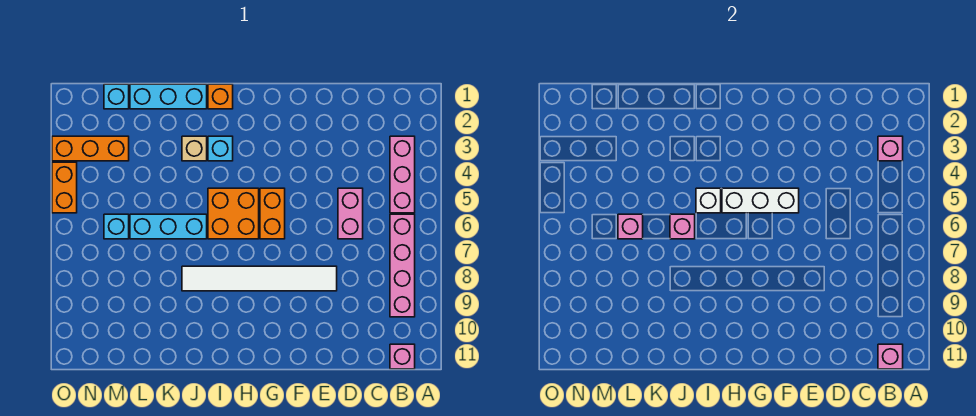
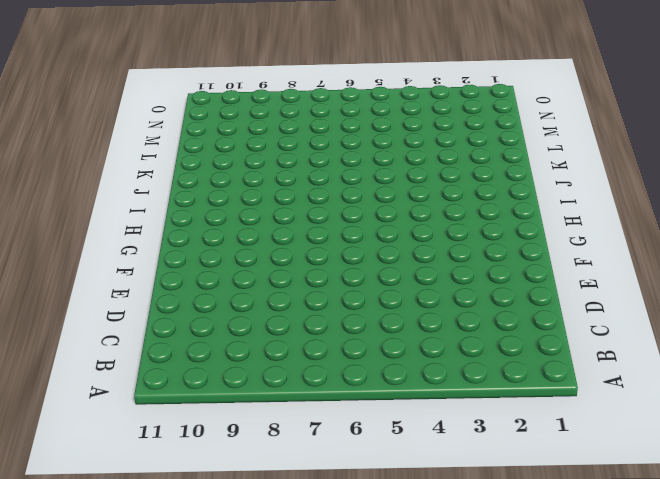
none -> pink 1x3 brick [390,136,415,213]
none -> pink 1x4 brick [390,214,415,317]
none -> pink 1x1 brick [390,344,415,369]

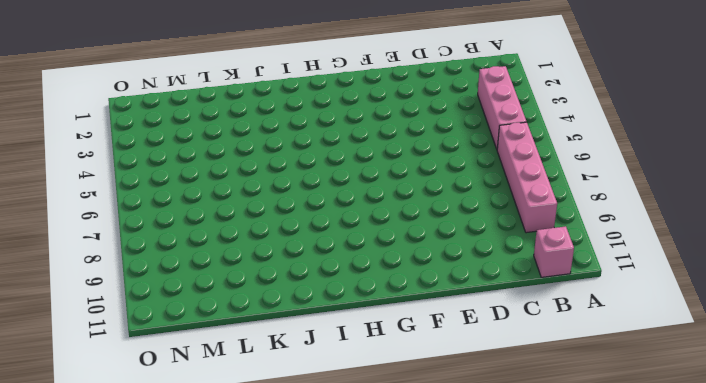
none -> pink 1x2 brick [338,188,363,239]
none -> white 1x6 tile [182,266,337,291]
none -> orange 1x2 brick [260,188,285,239]

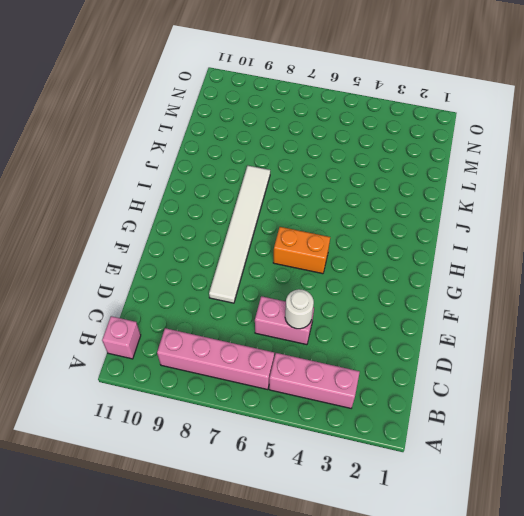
white 1x1 round brick [285,289,314,329] -> none
none -> orange 2x2 brick [208,188,259,239]
none -> orange 1x1 brick [208,84,233,109]
none -> cyan 1x1 brick [208,136,233,161]

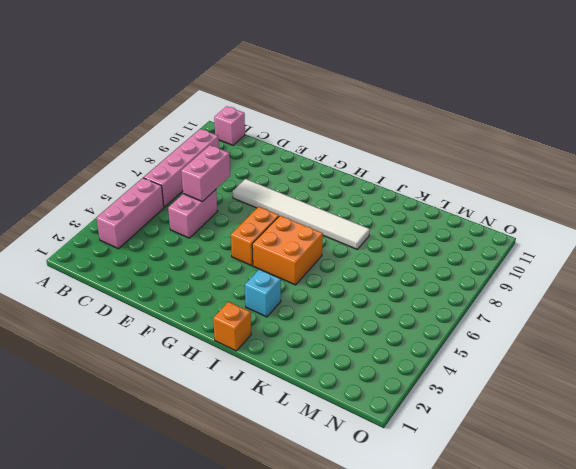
pink 1x2 brick [181,145,230,202] -> none
none -> cyan 1x3 brick [130,84,207,109]
none -> tan 1x1 brick [182,136,207,161]
none -> cyan 1x3 brick [130,214,207,239]

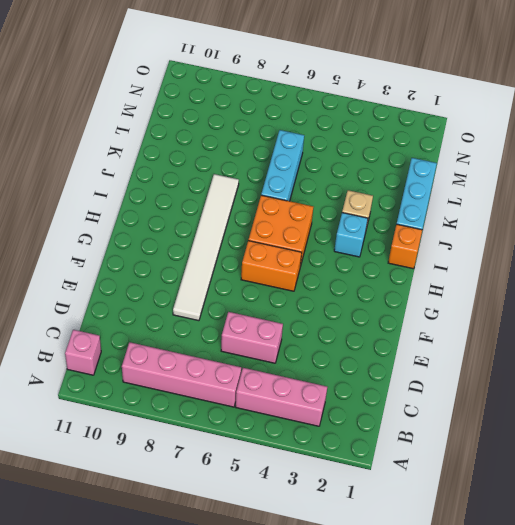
none -> cyan 1x1 brick [104,84,129,109]
none -> orange 1x3 brick [52,136,129,161]
none -> cyan 1x1 brick [104,214,129,239]

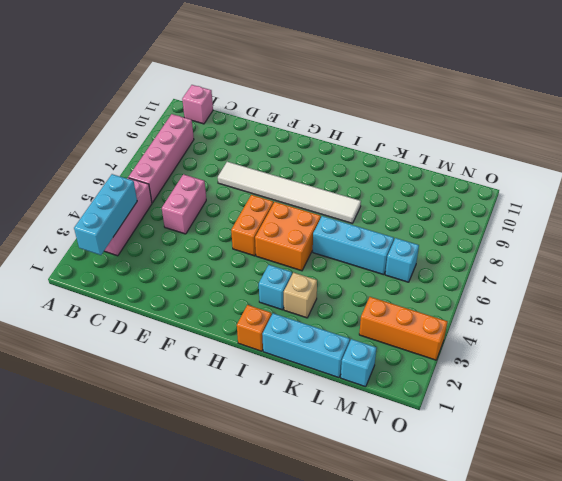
cyan 1x3 brick [74,174,137,255] -> pink 1x1 brick [878,136,903,161]
none -> orange 1x2 brick [52,162,77,213]
none -> pink 1x1 brick [878,344,903,369]
none -> white 1x3 brick [722,188,799,213]

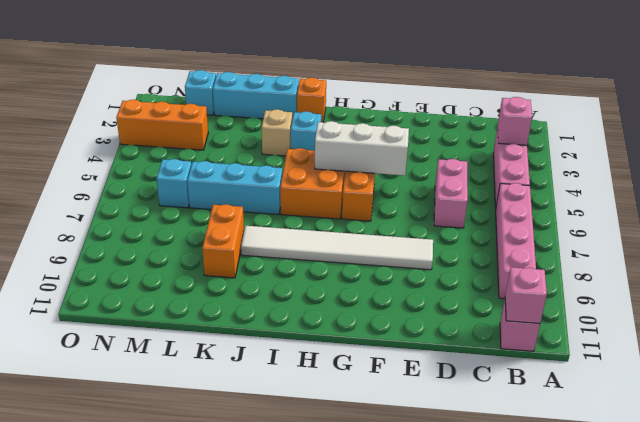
orange 1x2 brick [202,204,244,278] -> orange 1x2 brick moved to [52,162,77,213]
none -> white 1x1 brick [696,188,721,213]
none -> pink 1x1 brick [670,214,695,239]
none -> pink 1x1 brick [618,214,643,239]

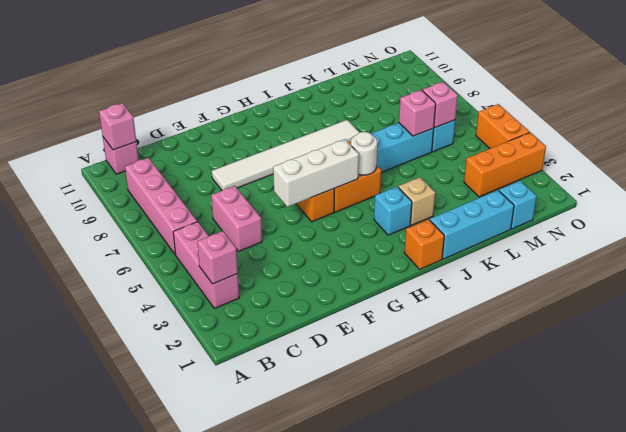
white 1x1 round brick [351,132,377,175] -> white 1x1 brick [696,188,721,213]
pink 1x1 brick [422,82,458,128] -> pink 1x1 brick moved to [670,214,695,239]

